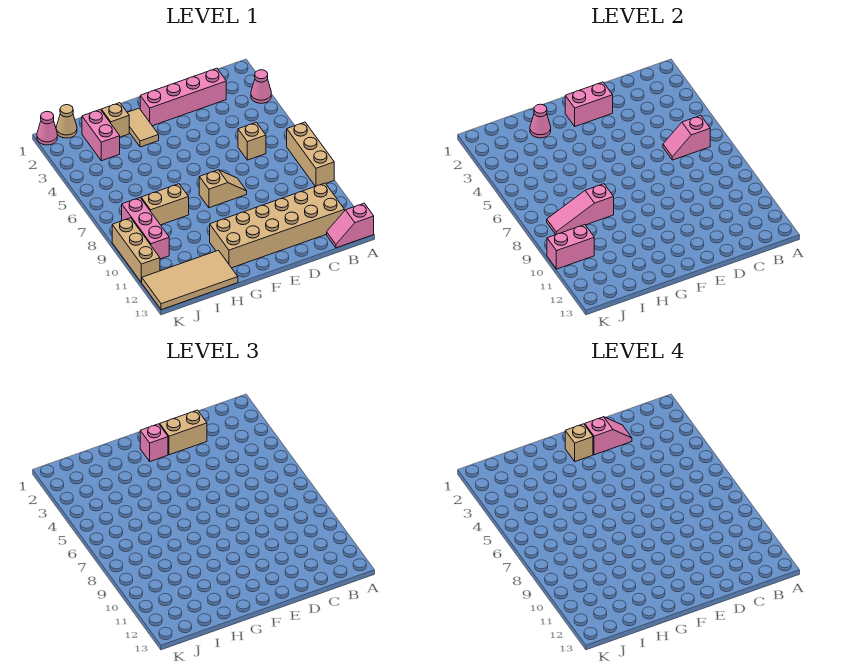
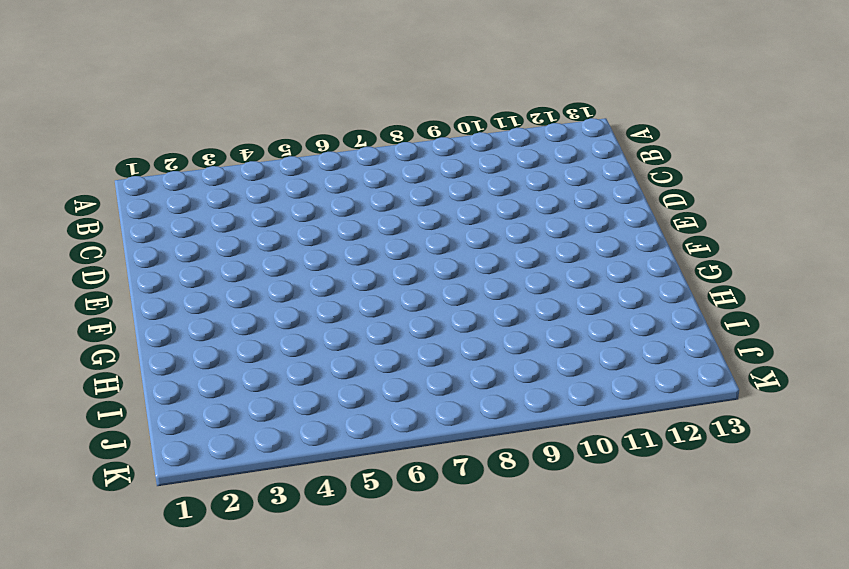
none -> pink 1x1 cone [251,70,271,103]
none -> tan 1x3 brick [287,122,334,186]
none -> pink 1x2 slope [327,203,374,248]

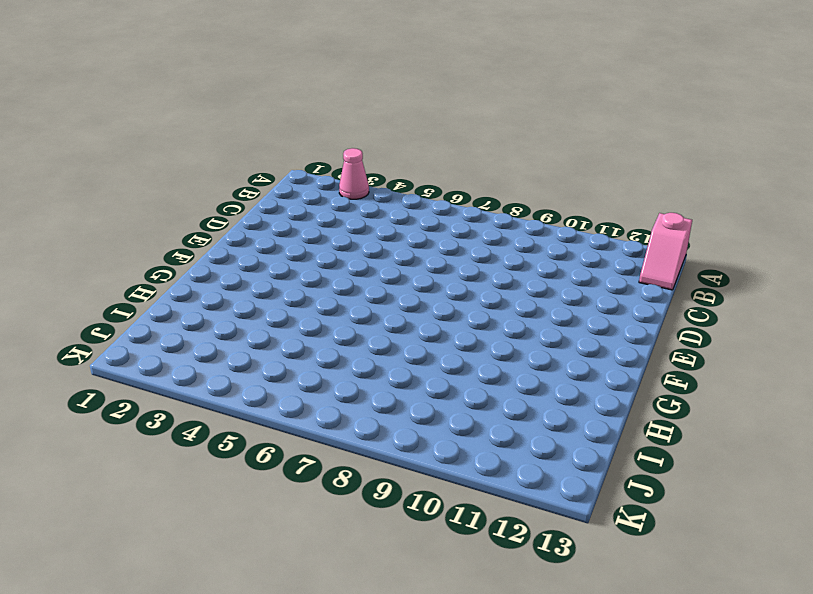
none -> tan 1x3 brick [287,122,334,186]
none -> tan 2x6 brick [210,183,345,268]
none -> pink 1x4 brick [140,68,226,126]

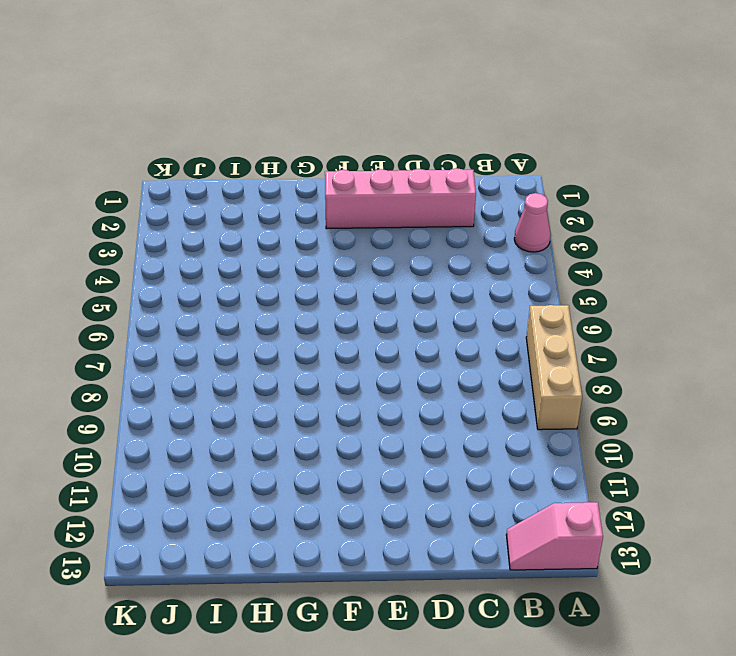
none -> tan 2x6 brick [210,183,345,268]
none -> tan 1x1 brick [238,122,266,160]
none -> tan 1x2 slope [199,170,247,208]

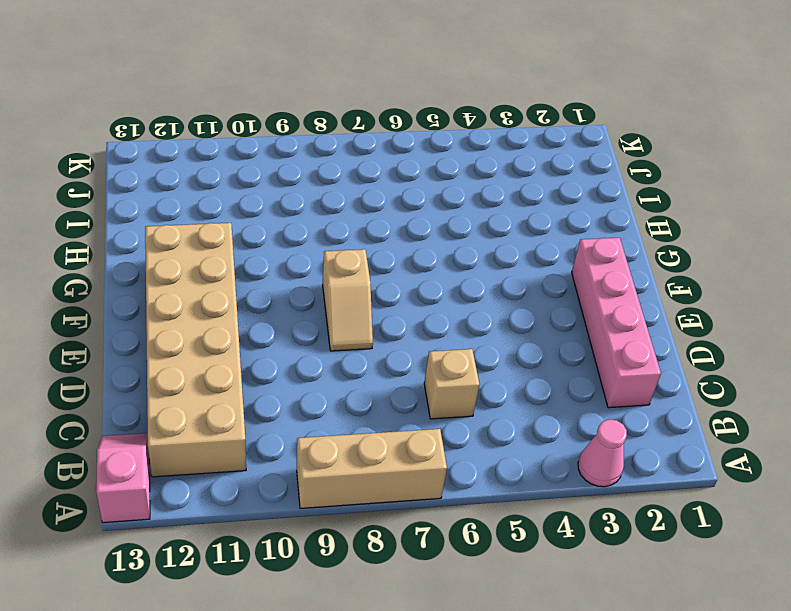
none -> tan 1x2 tile [127,108,159,147]
none -> tan 1x1 brick [101,103,129,137]
none -> tan 1x2 brick [141,184,189,225]

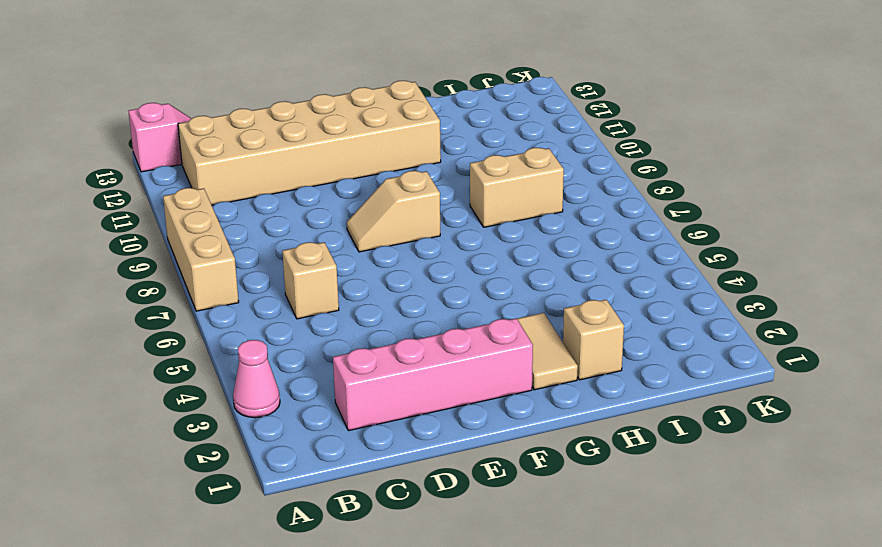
none -> tan 2x4 tile [141,250,238,310]
none -> pink 1x2 brick [82,109,120,161]
none -> tan 1x1 cone [56,105,77,138]

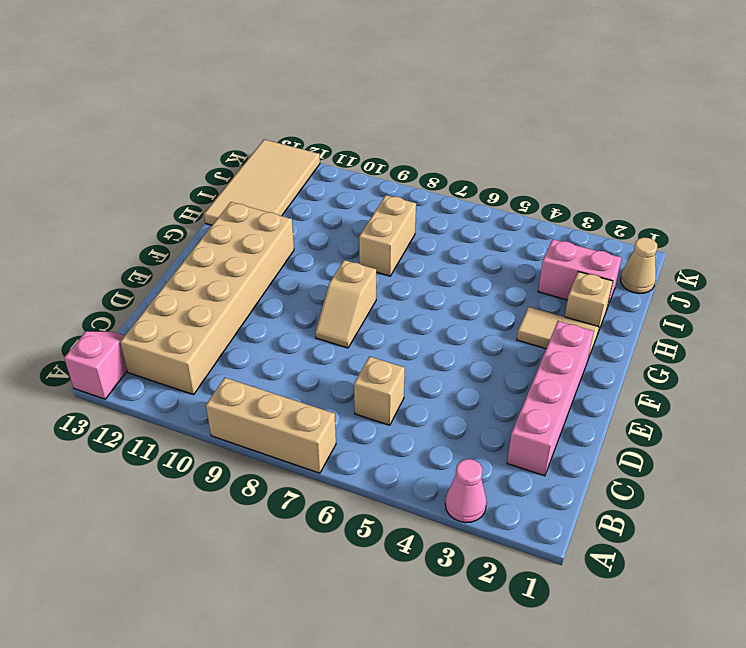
none -> pink 1x3 brick [122,198,169,259]
none -> pink 1x1 cone [37,111,57,145]
none -> tan 1x3 brick [112,218,160,282]

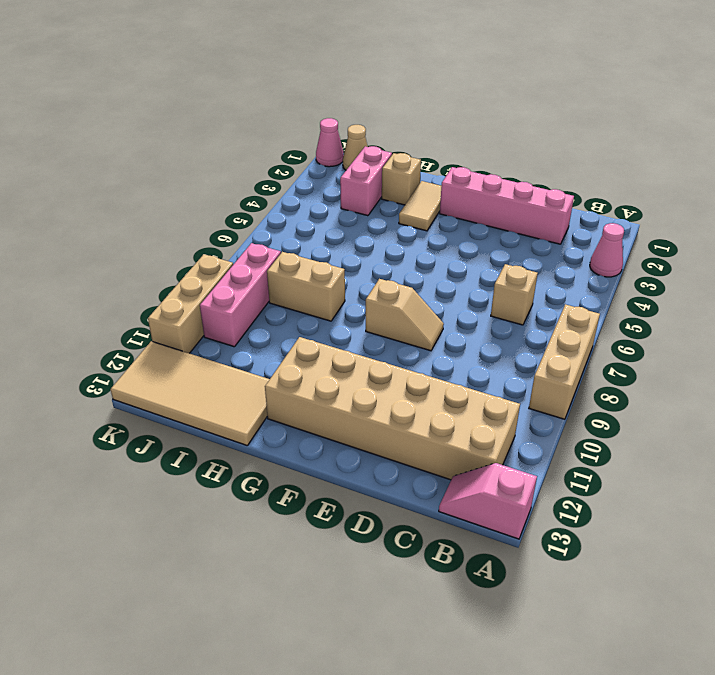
none -> pink 1x2 slope [663,116,710,160]
none -> pink 1x2 brick [565,82,613,126]
none -> pink 1x1 cone [530,104,551,138]

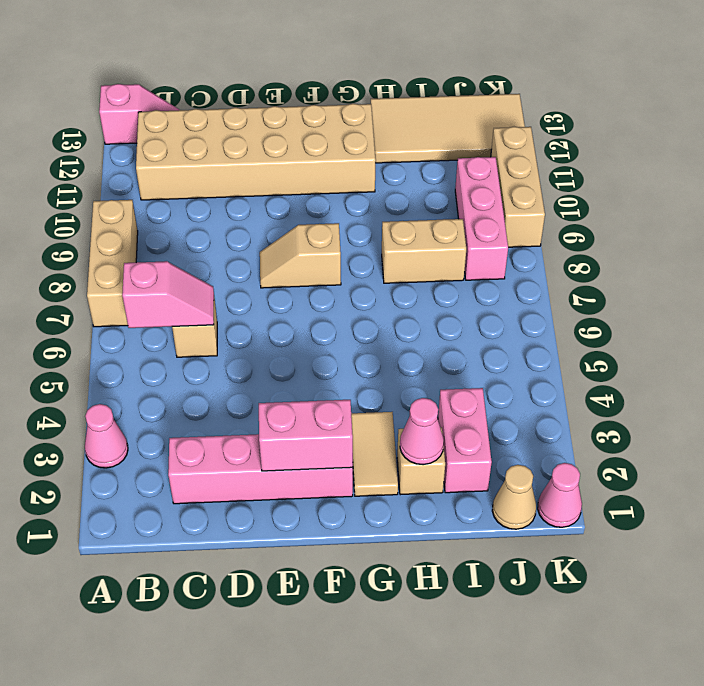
none -> pink 1x3 slope [547,184,614,234]
none -> pink 1x2 brick [547,225,594,269]
none -> tan 1x2 brick [160,410,207,455]

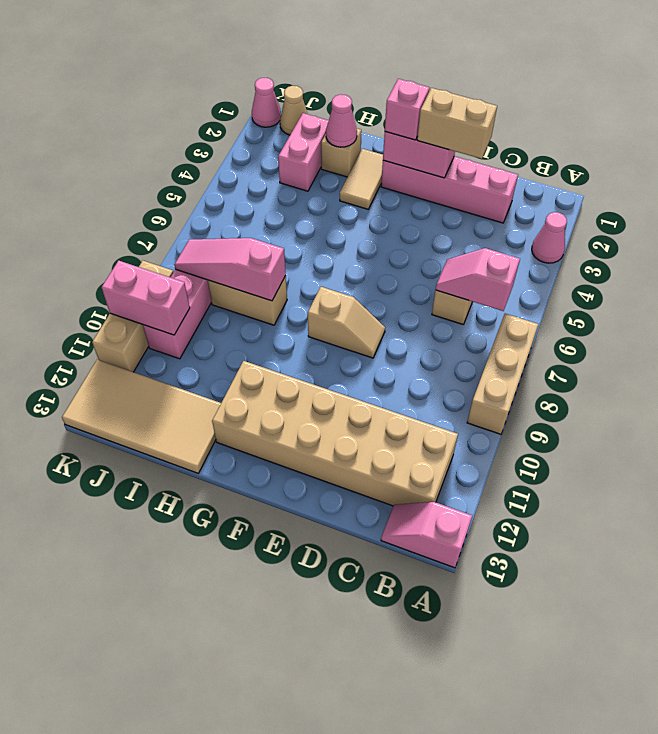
none -> pink 1x2 slope [585,417,632,455]
none -> tan 1x1 brick [565,424,593,461]

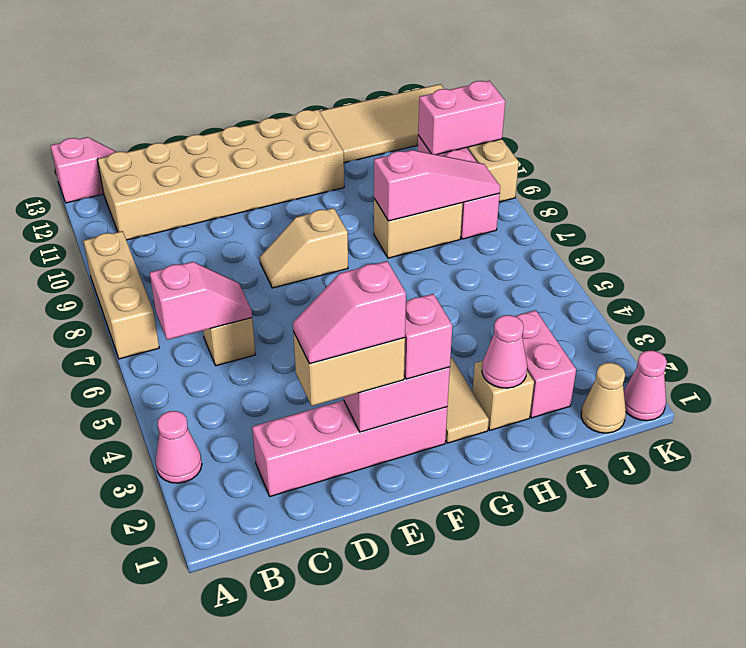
none -> tan 1x1 brick [565,424,593,461]

